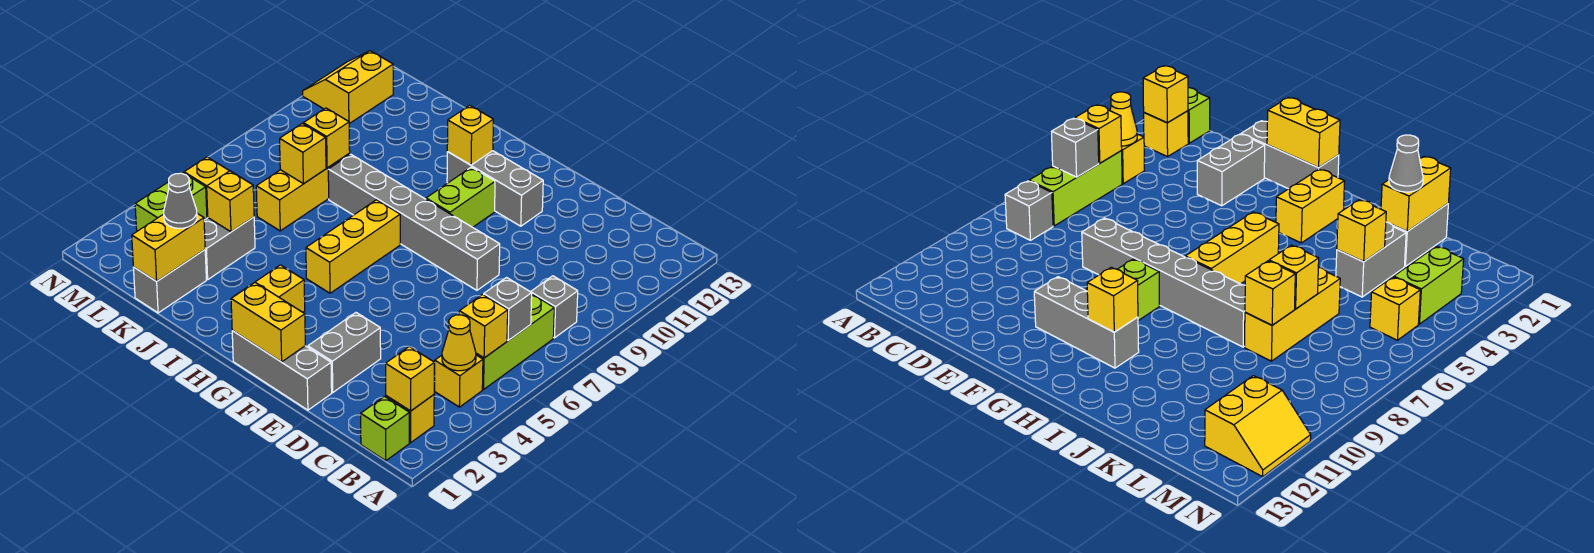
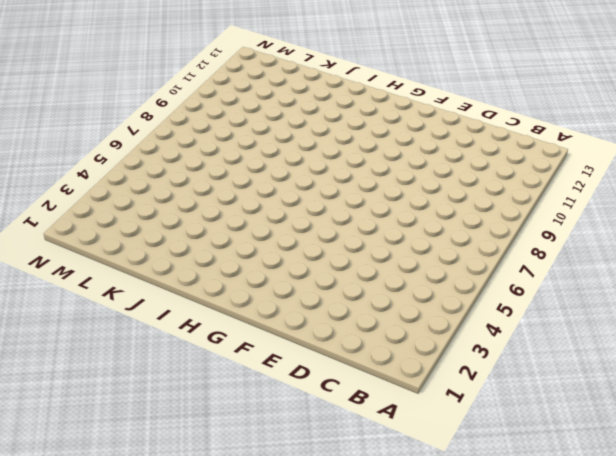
none -> lime 1x1 brick [361,396,409,461]
none -> yellow 1x1 brick [386,395,434,443]
none -> yellow 1x1 brick [434,355,483,407]

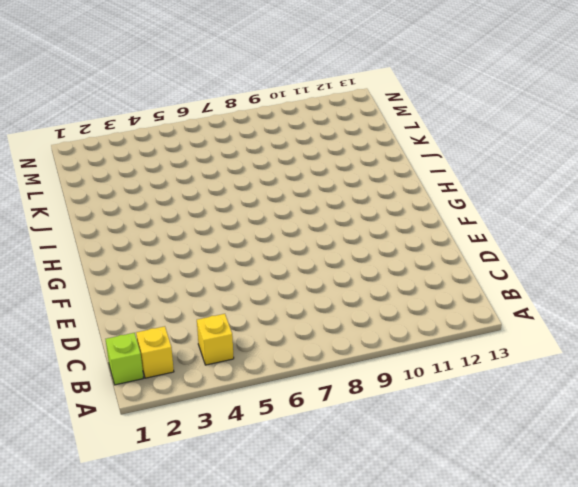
none -> lime 1x3 brick [476,294,554,390]
none -> grey 1x1 brick [531,276,578,338]
none -> grey 1x3 brick [232,331,332,410]

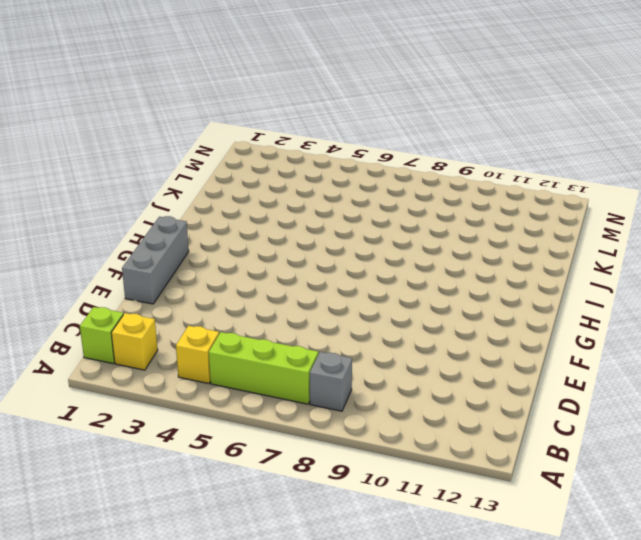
none -> grey 1x2 brick [308,313,381,392]
none -> grey 1x6 brick [328,154,500,290]
none -> grey 1x3 brick [447,151,543,226]

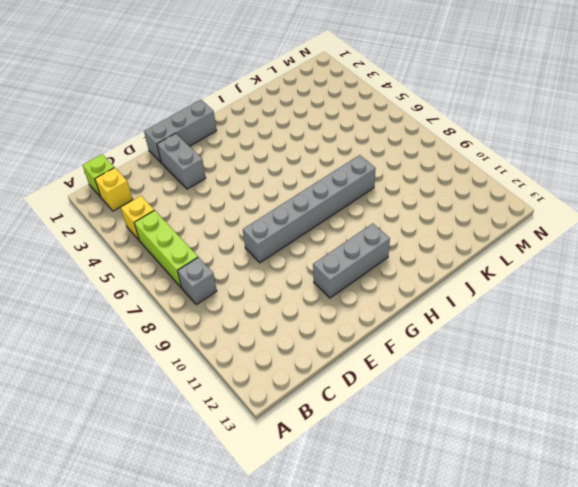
none -> lime 1x2 brick [426,167,495,227]
none -> yellow 1x2 brick [254,265,305,312]
none -> yellow 1x3 brick [306,200,400,293]

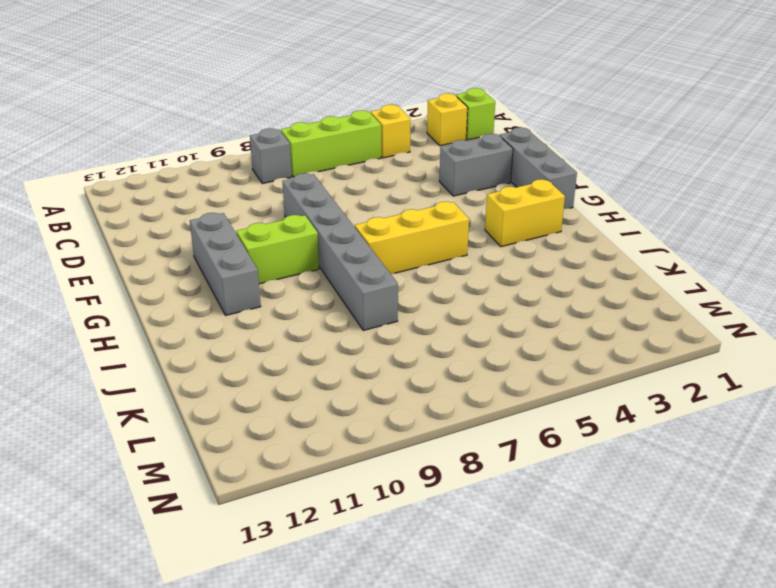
none -> grey 1x2 brick [133,250,206,313]
none -> grey 1x2 brick [204,217,255,280]
none -> yellow 1x3 brick [256,154,350,231]

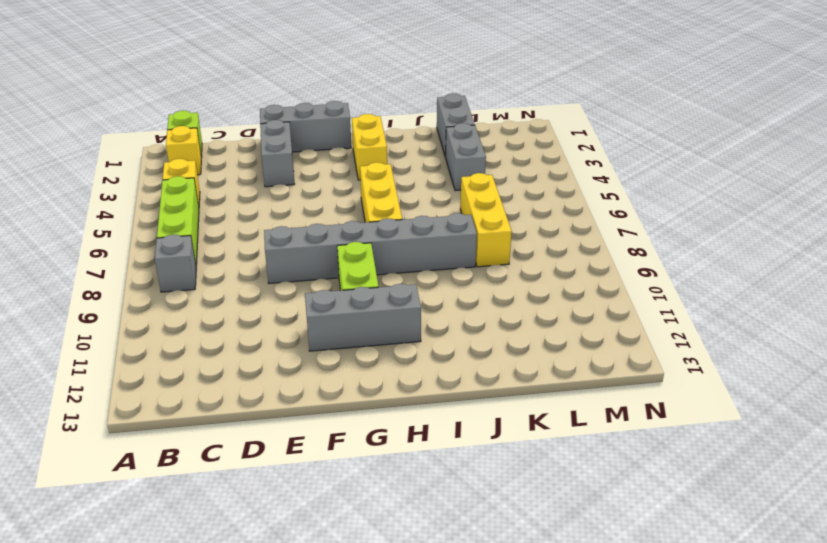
none -> lime 1x2 brick [135,173,207,231]
none -> yellow 1x1 brick [184,157,229,217]
none -> yellow 2x2 slope [303,51,393,124]

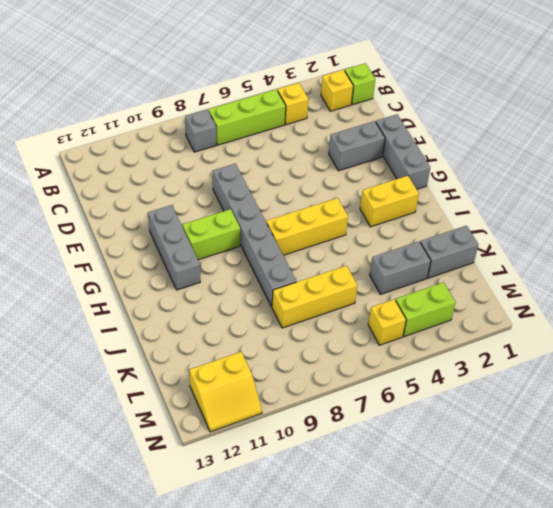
none -> yellow 1x1 brick [386,347,434,411]
none -> yellow 1x1 cone [442,315,476,371]
none -> yellow 1x1 brick [459,295,508,358]

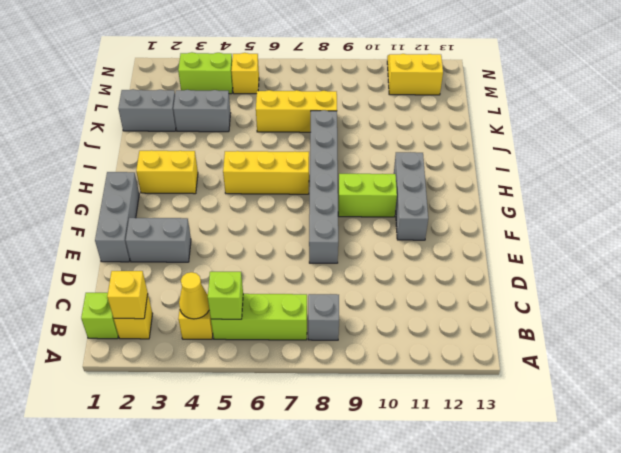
lime 1x1 brick [208,272,243,319] -> yellow 1x1 brick [459,295,508,358]
none -> grey 1x1 brick [484,278,532,341]
none -> yellow 1x2 brick [231,283,305,362]
none -> yellow 1x1 brick [447,105,493,165]

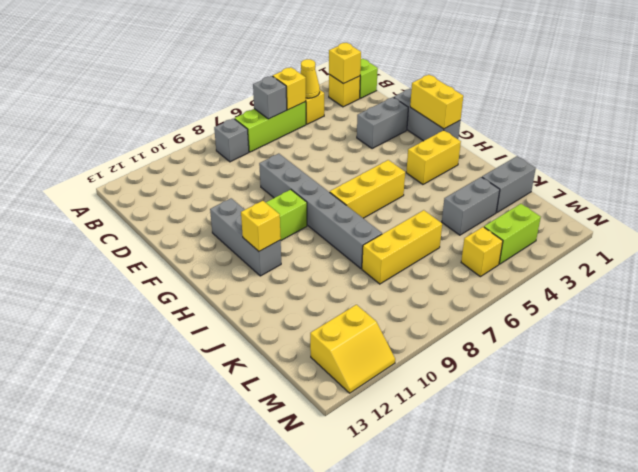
none -> yellow 1x2 brick [132,214,205,281]
none -> yellow 1x1 brick [207,171,254,232]
none -> yellow 1x1 brick [280,124,326,184]

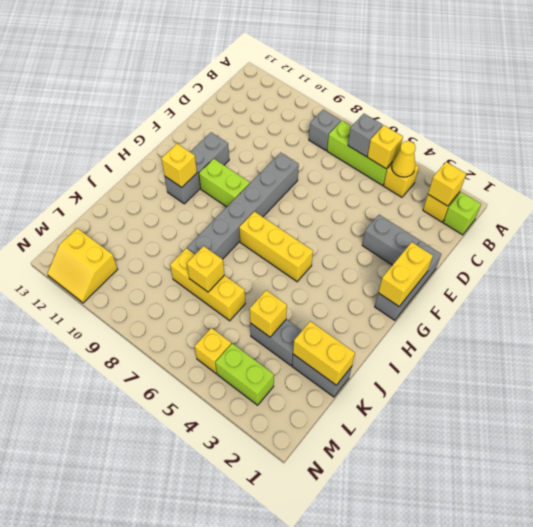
none -> yellow 1x2 brick [254,265,305,312]
none -> yellow 1x1 brick [303,108,350,168]
none -> grey 1x1 cone [164,173,197,228]

